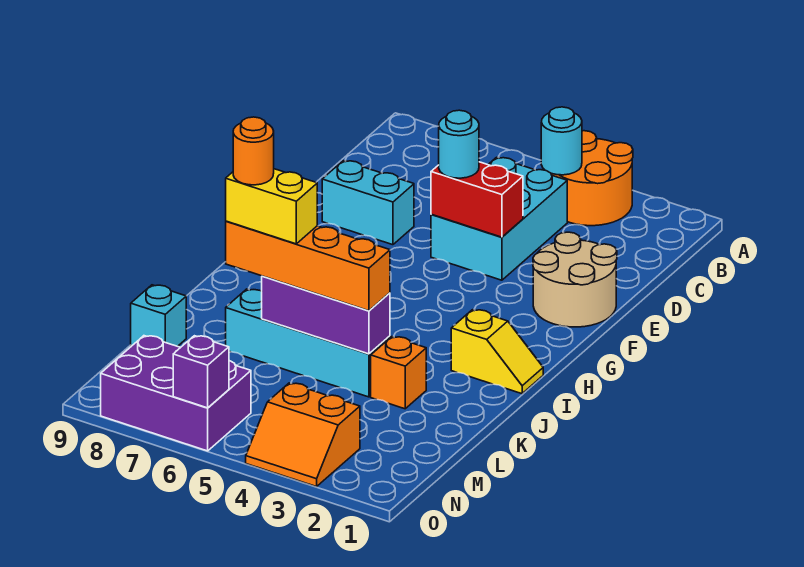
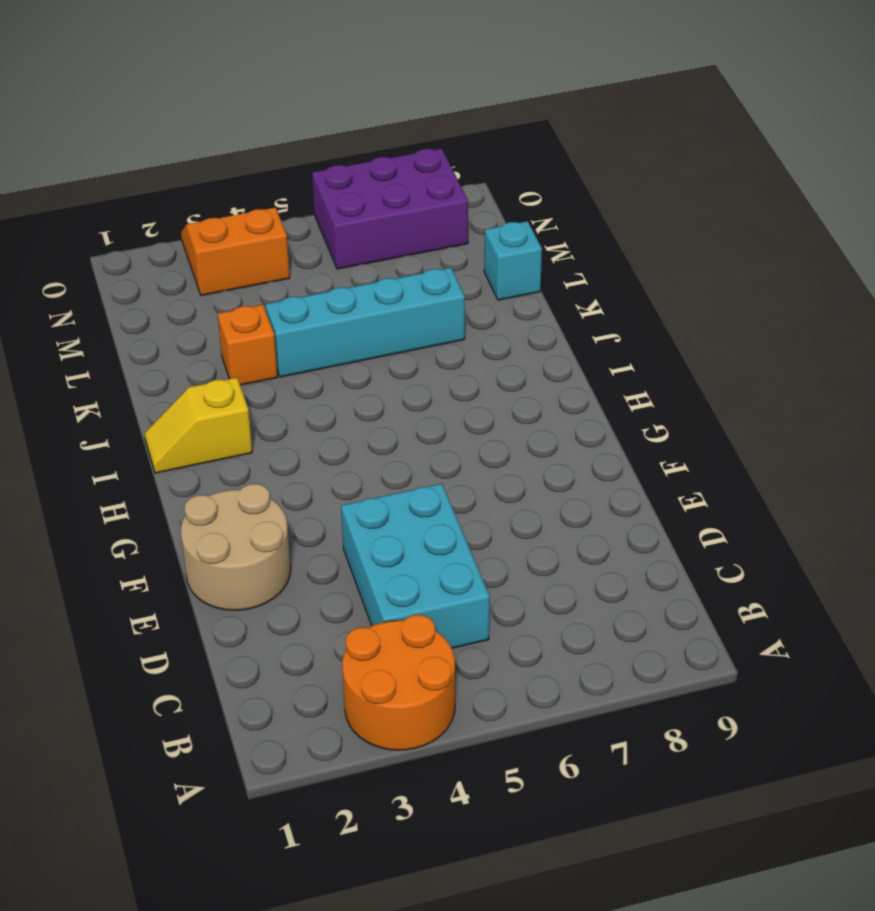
none -> cyan 1x2 brick [322,161,414,245]
none -> cyan 1x1 round brick [541,107,582,175]
none -> red 1x2 brick [431,162,523,237]

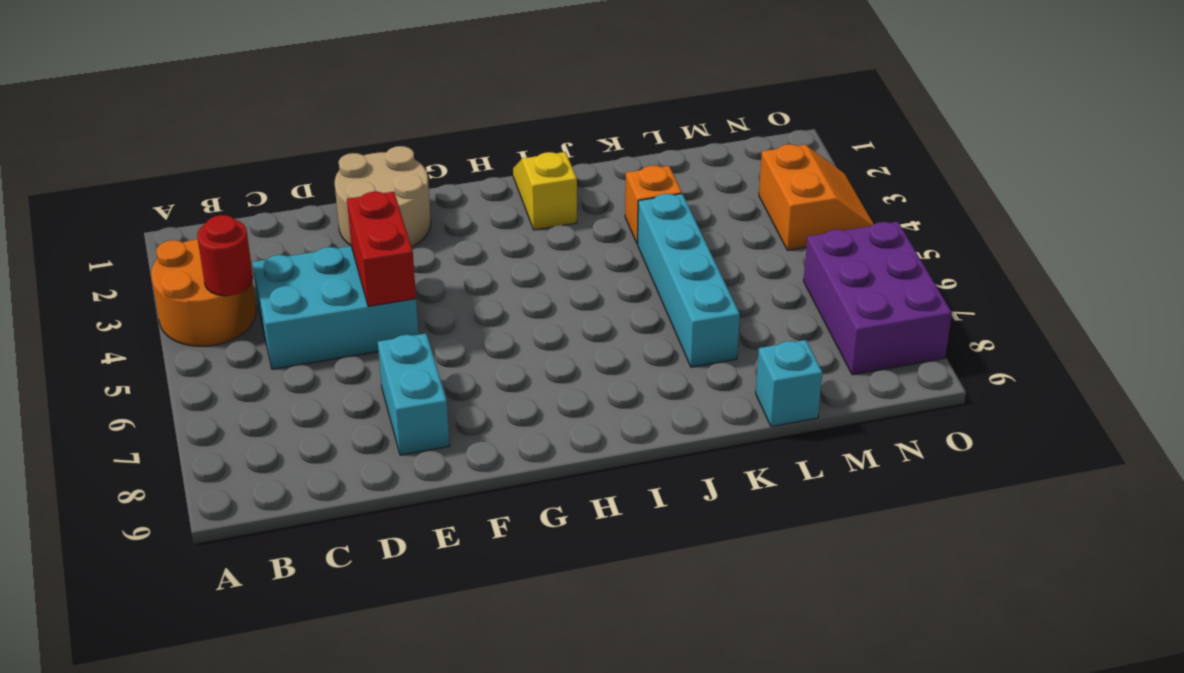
red 1x1 round brick [197,215,253,296] -> cyan 1x1 round brick [541,107,582,175]
none -> purple 1x3 brick [262,276,390,354]
none -> purple 1x1 brick [173,336,229,408]
none -> cyan 1x1 round brick [439,110,479,178]

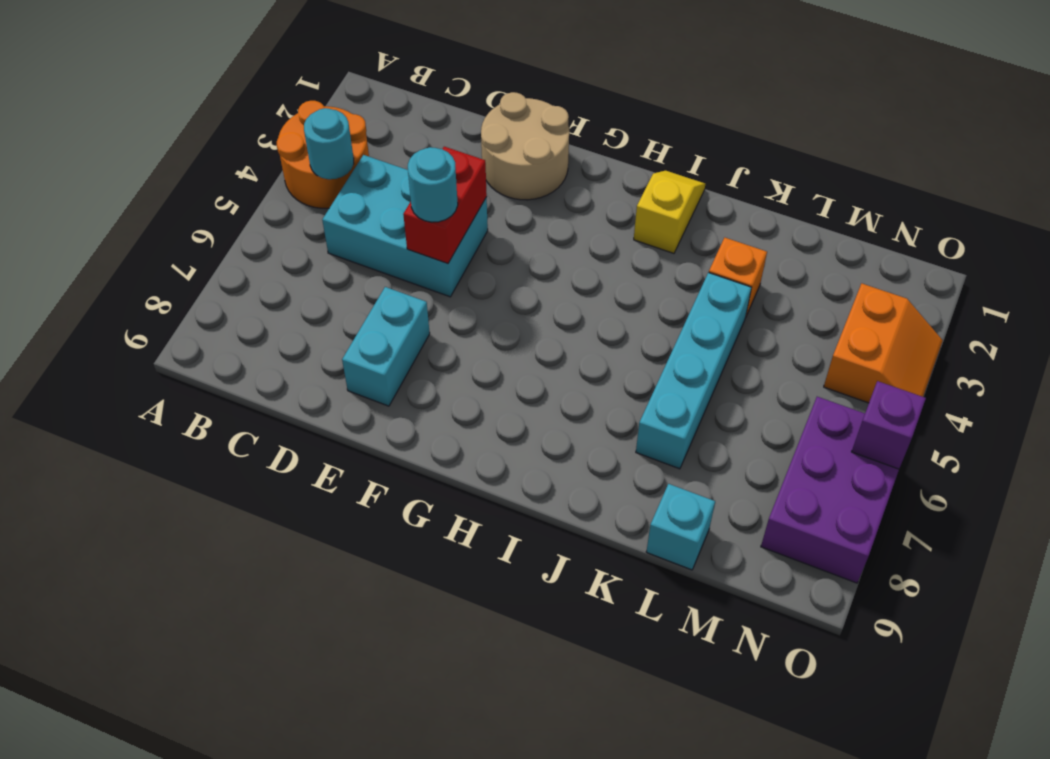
none -> purple 1x3 brick [262,276,390,354]
none -> orange 1x4 brick [226,221,390,311]
none -> yellow 1x2 brick [226,169,317,244]

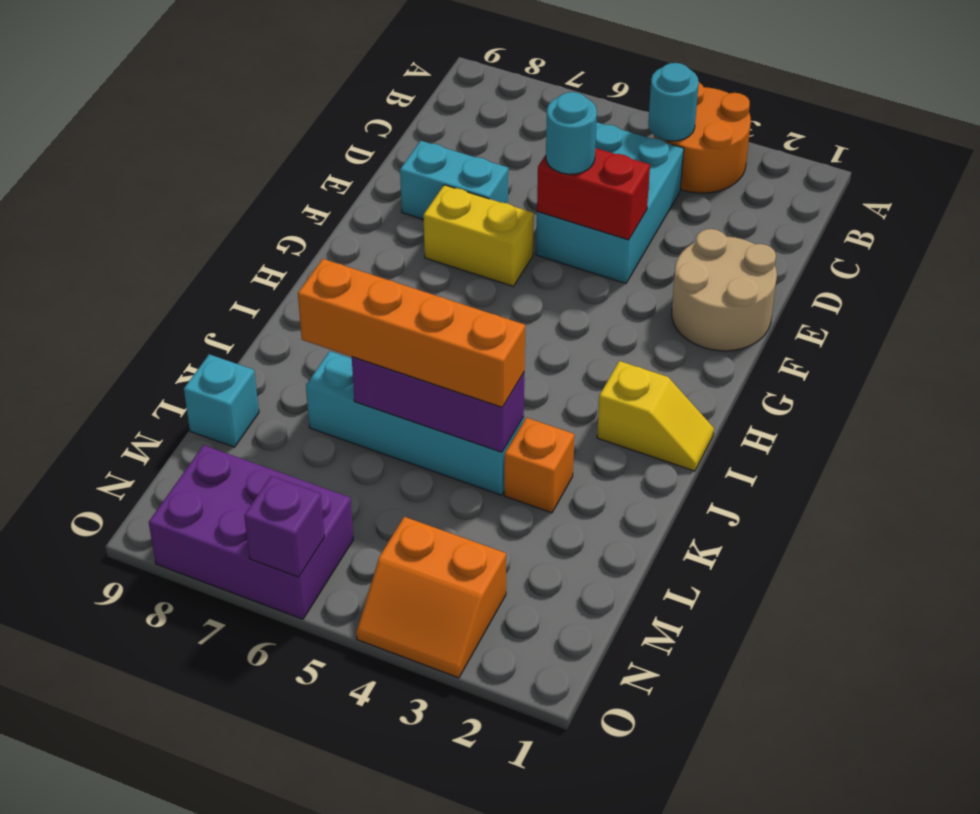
yellow 1x2 brick [423,185,534,286] -> yellow 1x2 brick moved to [226,169,317,244]
none -> orange 1x1 round brick [233,117,274,185]

